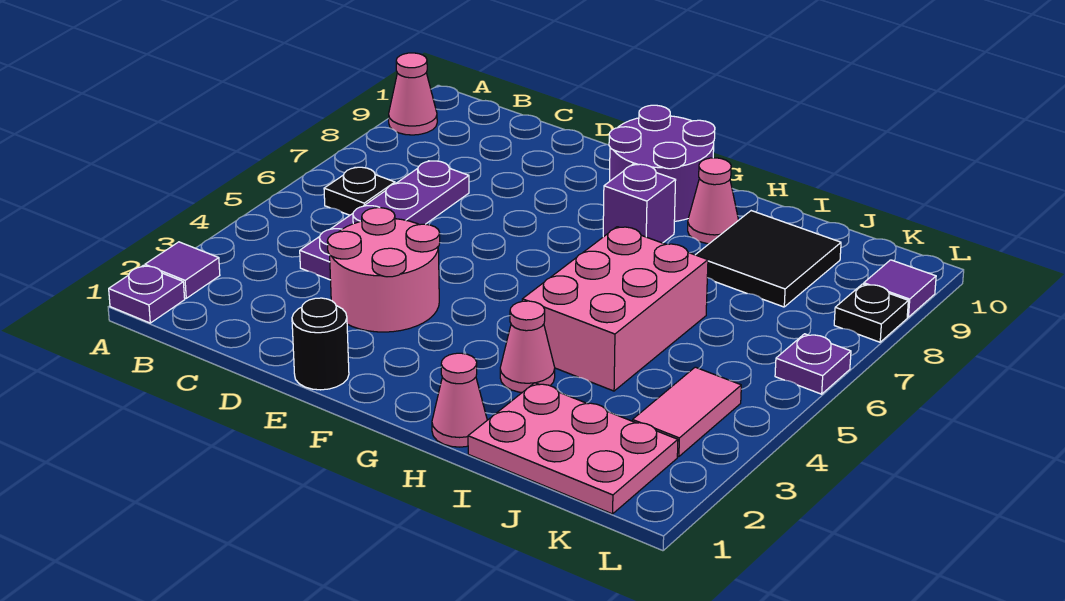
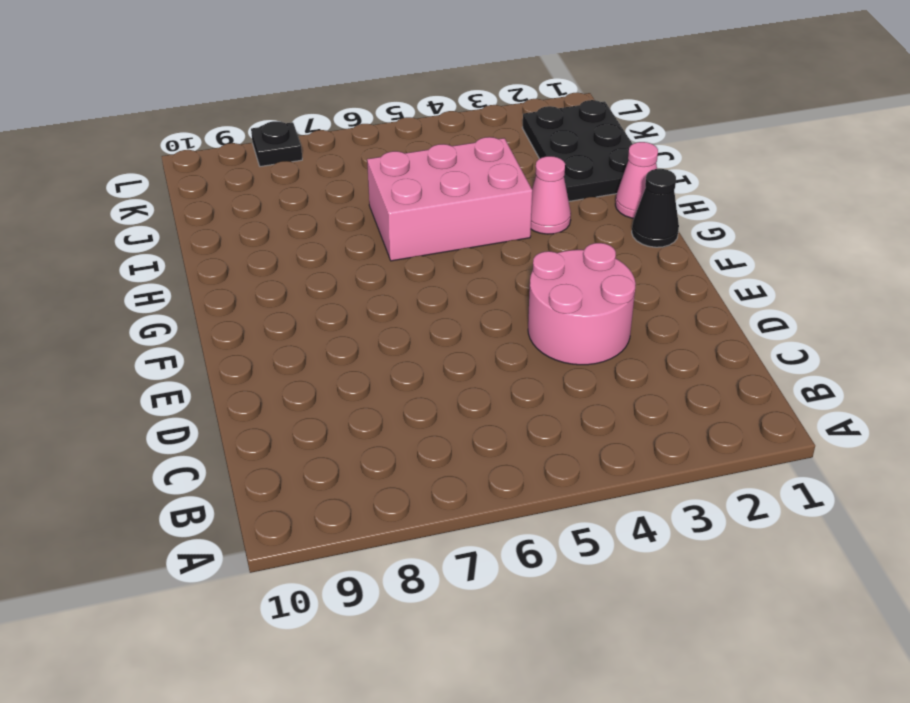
black 1x1 cone [632,169,679,247] -> none
black 2x3 plate [522,100,632,201] -> pink 2x3 plate [468,383,678,514]
none -> purple 1x1 plate [109,266,185,323]
none -> purple 1x1 tile [145,242,220,298]
none -> pink 1x1 cone [389,53,437,135]

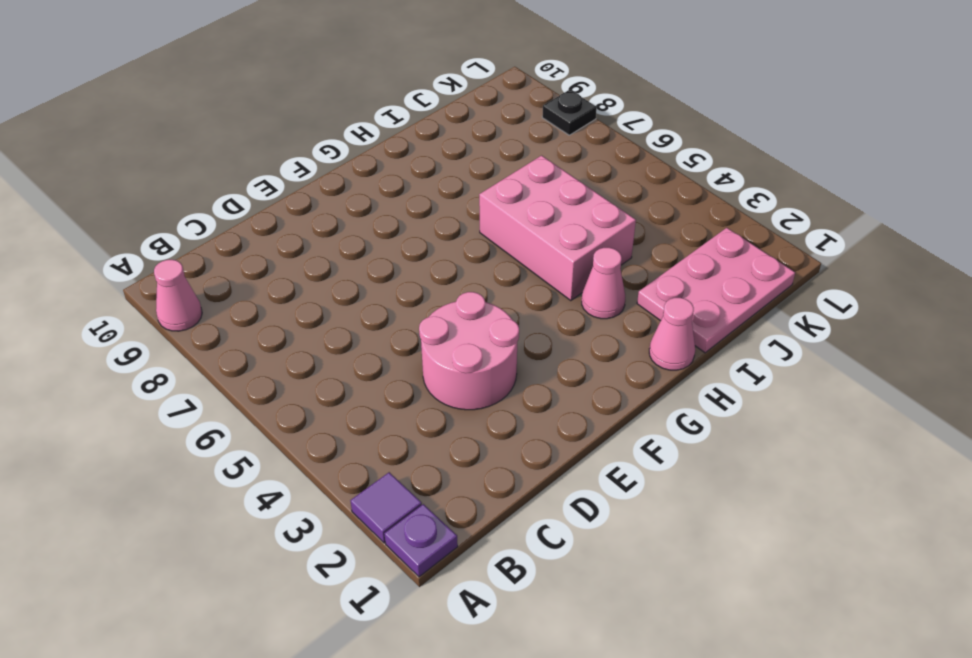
none -> black 1x1 plate [324,167,395,215]
none -> purple 1x4 plate [300,161,469,280]
none -> black 1x1 round brick [292,298,349,390]

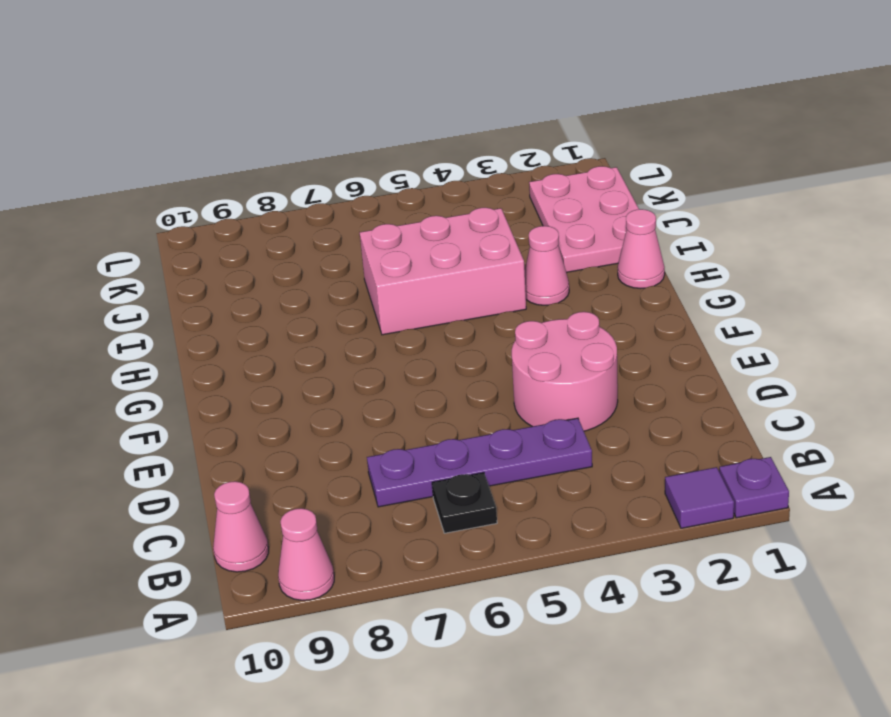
pink 1x1 cone [213,481,269,572] -> pink 1x1 cone moved to [688,158,738,244]
none -> black 1x1 round brick [292,298,349,390]
none -> purple 2x2 round brick [609,105,715,221]
none -> purple 1x1 brick [603,164,676,243]

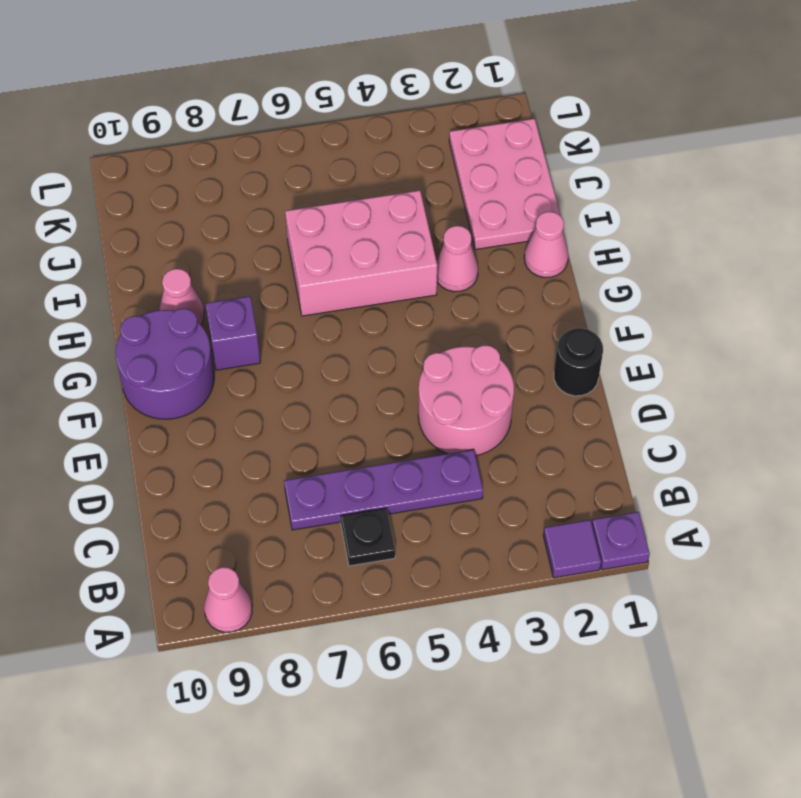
none -> black 2x2 tile [696,211,841,307]
none -> pink 1x2 tile [633,367,741,457]
none -> purple 1x1 plate [775,334,851,394]

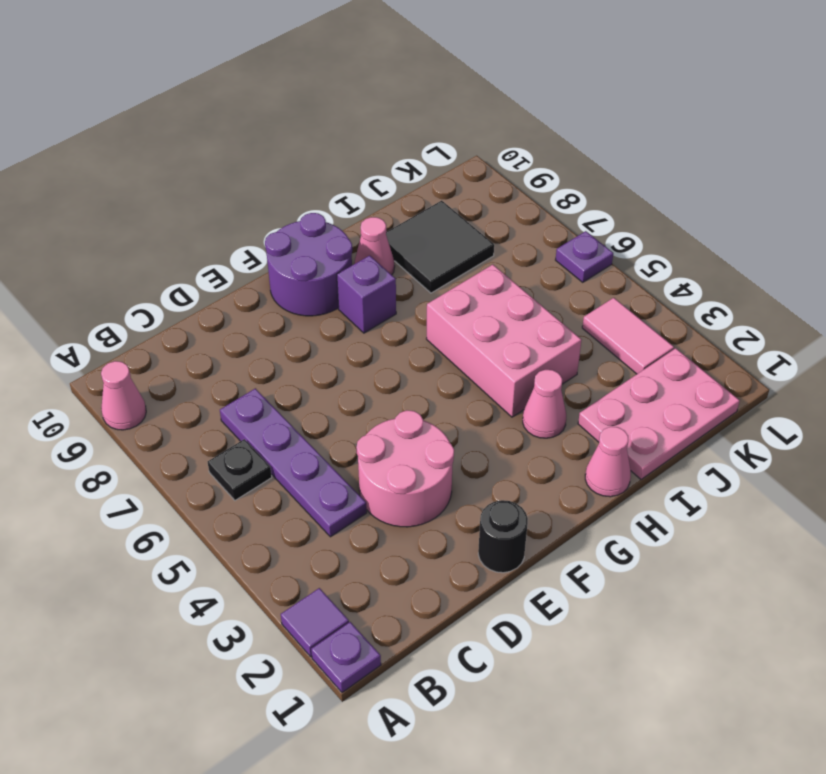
none -> black 1x1 plate [834,284,908,342]
none -> purple 1x1 tile [864,260,936,317]

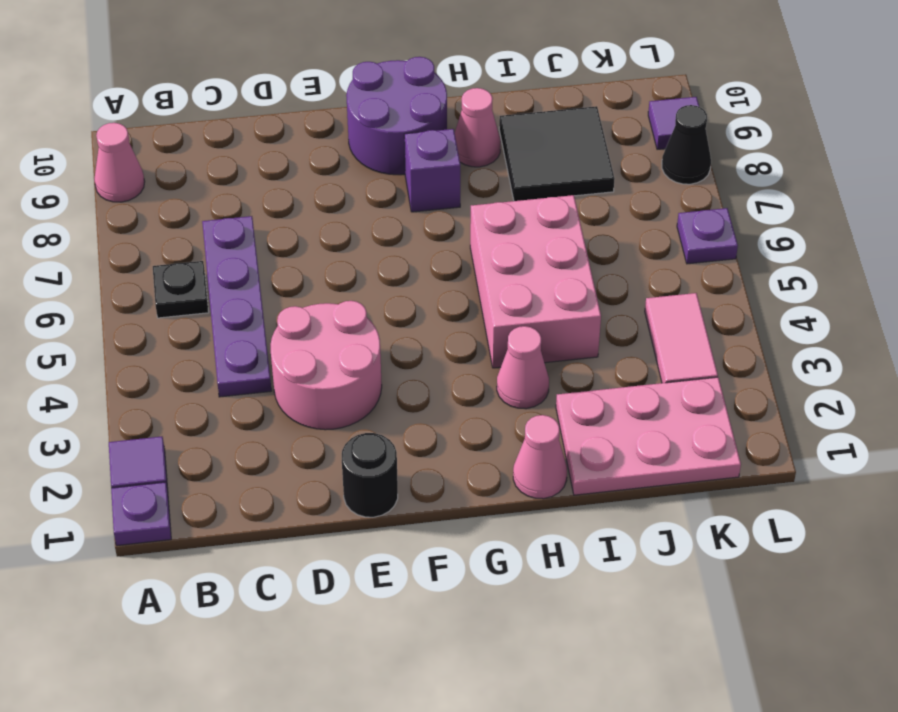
black 1x1 cone [662,105,711,184] -> black 1x1 plate [834,284,908,342]

